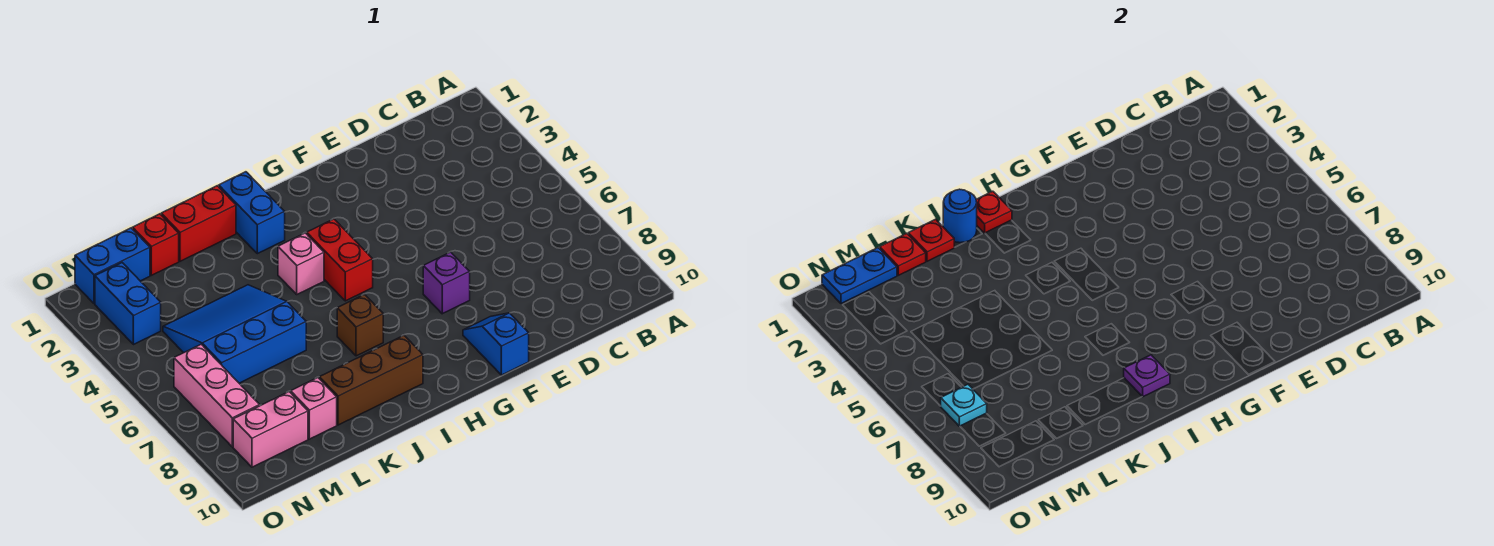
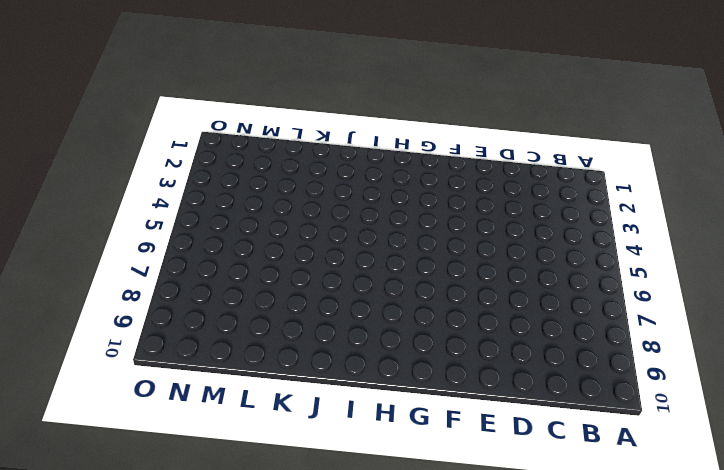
none -> purple 1x1 brick [423,252,470,314]
none -> blue 1x2 slope [463,313,529,375]
none -> red 1x2 brick [307,219,373,301]

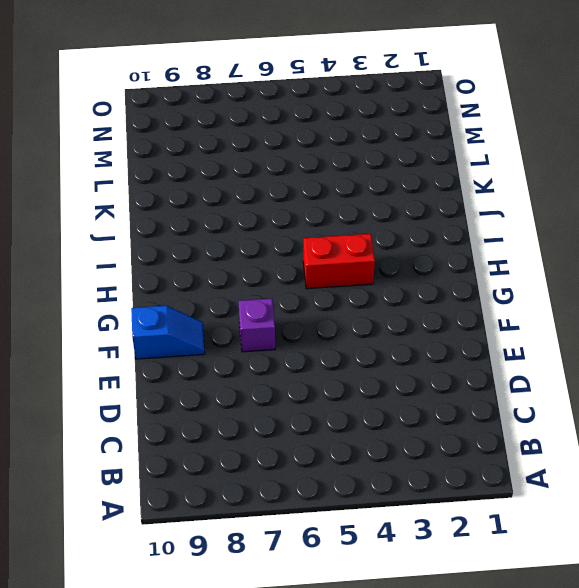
none -> blue 1x2 brick [219,172,285,254]
none -> pink 1x1 brick [278,233,324,294]
none -> brown 1x1 brick [337,294,383,356]

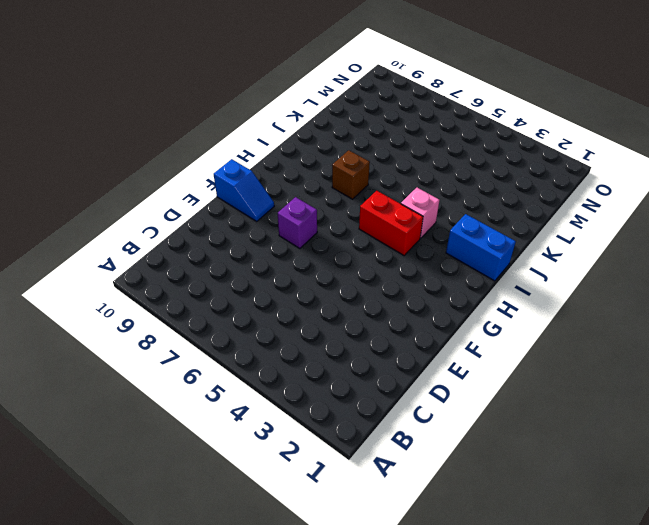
none -> brown 1x3 brick [319,335,423,425]
none -> red 1x2 brick [161,186,236,261]
none -> blue 3x3 slope [163,285,306,383]

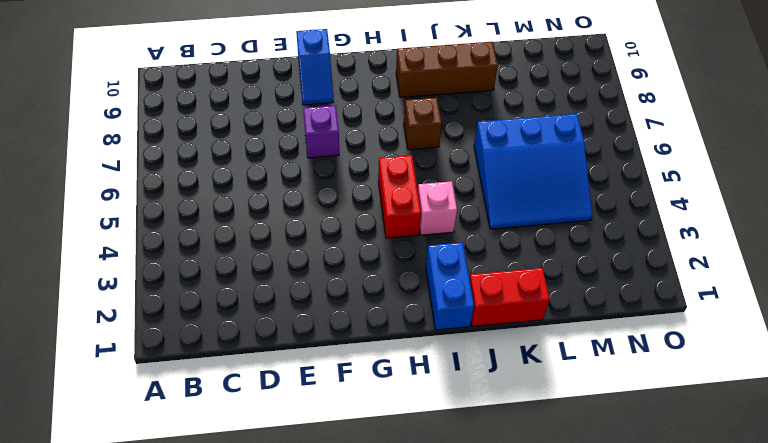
none -> red 1x1 brick [133,214,179,275]
none -> pink 1x1 brick [291,378,337,439]
none -> blue 1x2 brick [75,228,150,304]

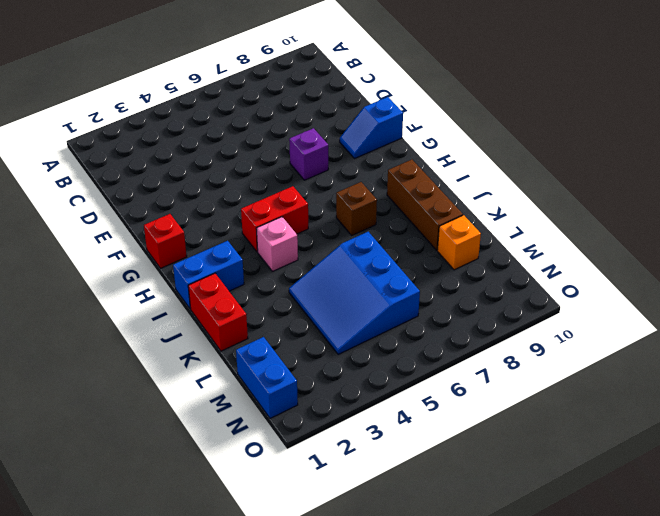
red 1x1 brick [144,214,187,268] -> red 1x1 brick moved to [133,214,179,275]
orange 1x1 brick [437,215,481,270] -> pink 1x1 brick [291,378,337,439]
none -> pink 1x2 brick [233,392,308,467]
none -> blue 1x2 brick [95,263,161,345]
none -> pink 1x3 brick [174,344,260,447]

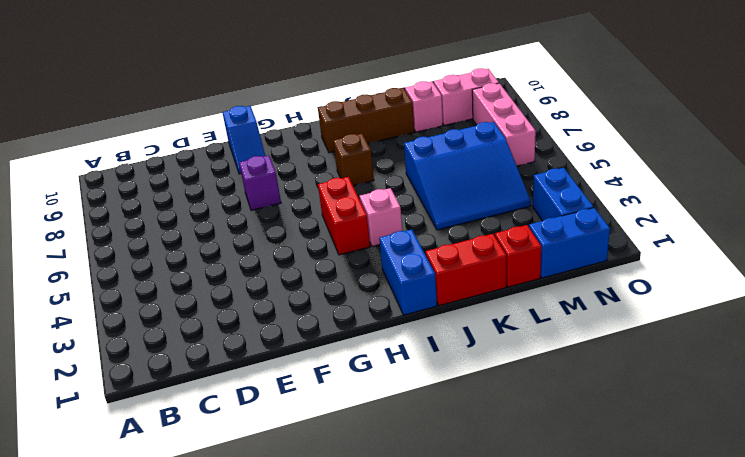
none -> red 1x1 plate [976,191,1012,233]
none -> purple 1x1 plate [1124,355,1170,397]
none -> blue 1x1 round brick [943,189,977,243]

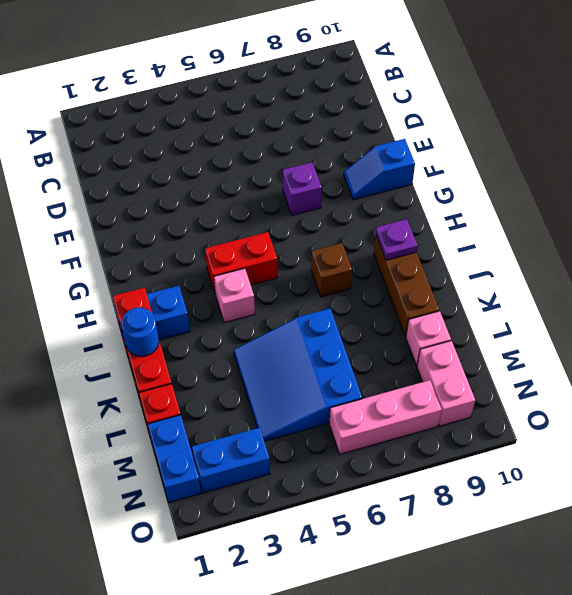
none -> red 1x1 plate [908,219,955,261]
none -> red 1x1 plate [880,233,926,275]
none -> blue 1x2 plate [822,248,897,304]

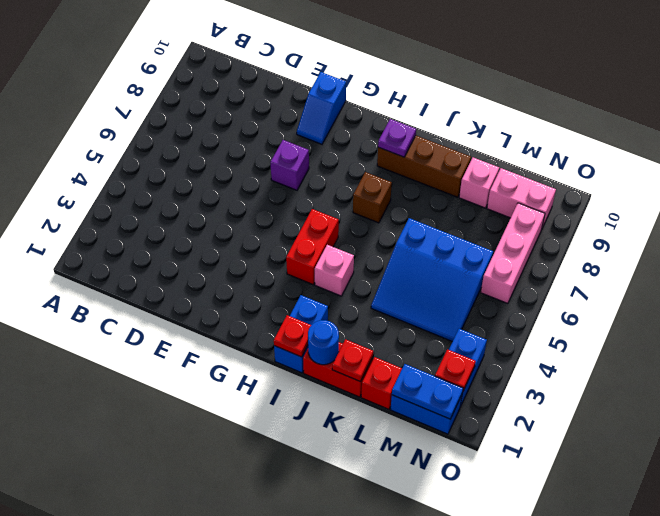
red 1x1 plate [435,349,476,391] -> red 1x1 plate moved to [880,233,926,275]
none -> cyan 1x1 plate [941,384,987,426]

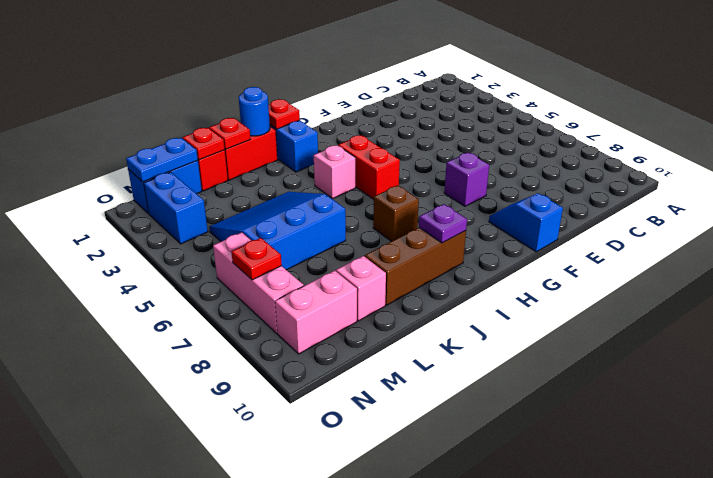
red 1x1 plate [232,238,282,280] -> cyan 1x1 plate [941,384,987,426]

